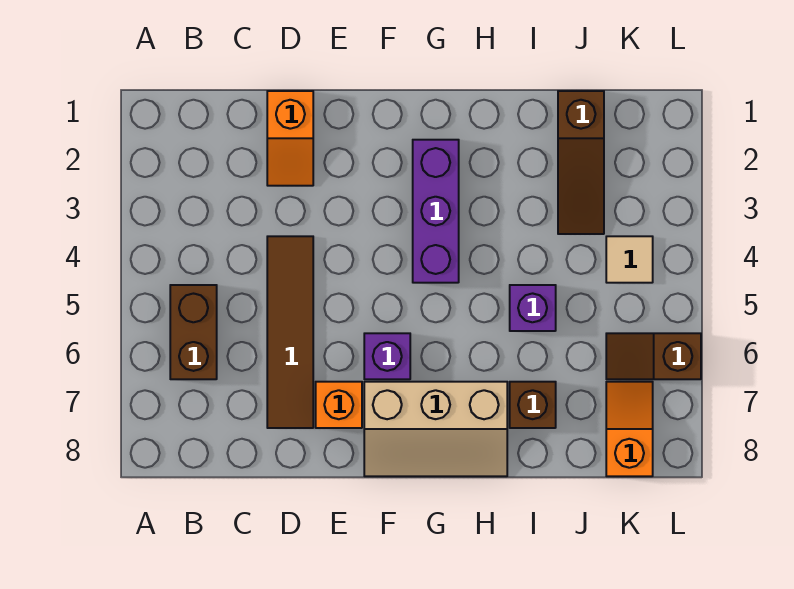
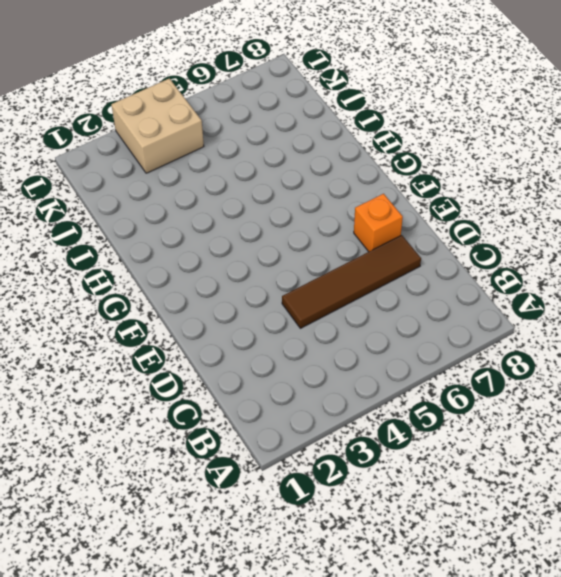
tan 2x2 brick [111,78,204,173] -> tan 1x1 tile [606,236,653,283]
none -> brown 1x2 brick [170,285,217,379]
none -> orange 1x2 slope [267,91,313,186]
none -> purple 1x1 brick [364,333,410,379]

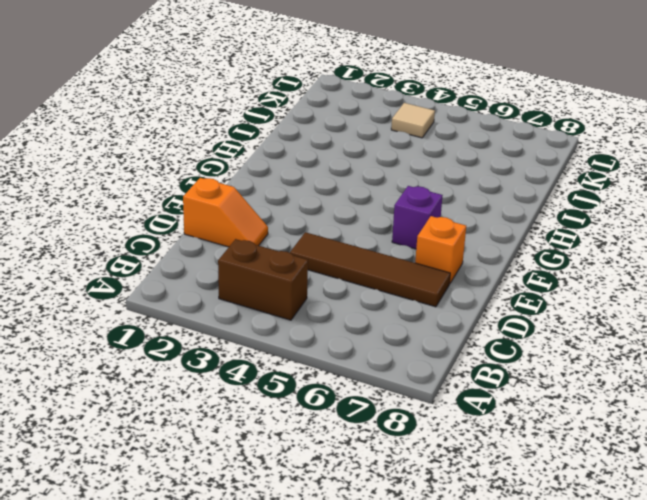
brown 1x2 brick [218,239,308,320] -> brown 1x2 brick moved to [170,285,217,379]
none -> tan 2x3 slope [364,382,507,476]
none -> purple 1x3 brick [413,140,459,283]
none -> purple 1x1 brick [510,285,556,331]

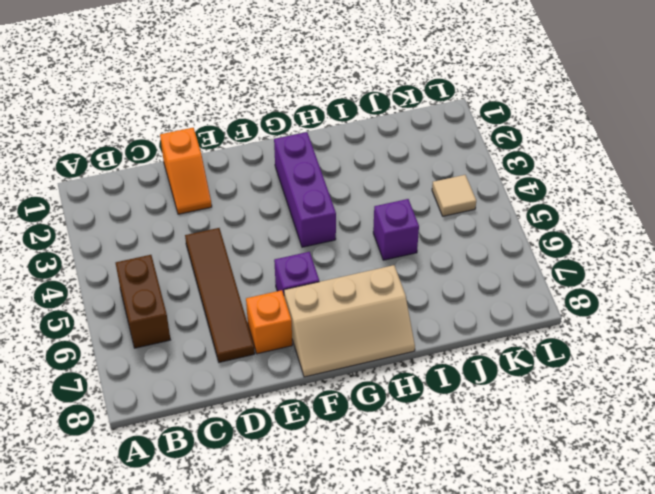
none -> brown 1x1 brick [510,382,556,428]
none -> brown 1x3 slope [558,91,604,234]
none -> brown 1x2 slope [606,333,701,379]

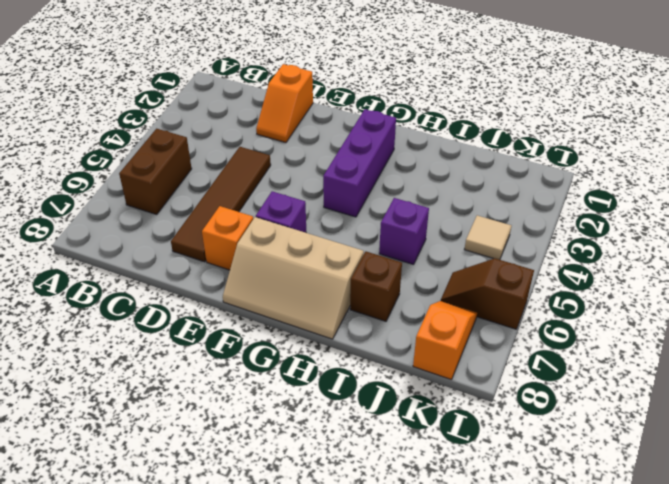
none -> brown 1x3 slope [558,91,604,234]

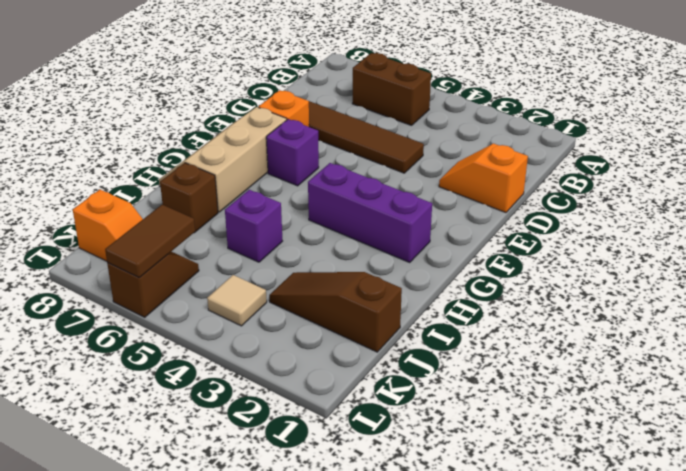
brown 1x2 tile [105,205,195,278] -> none

